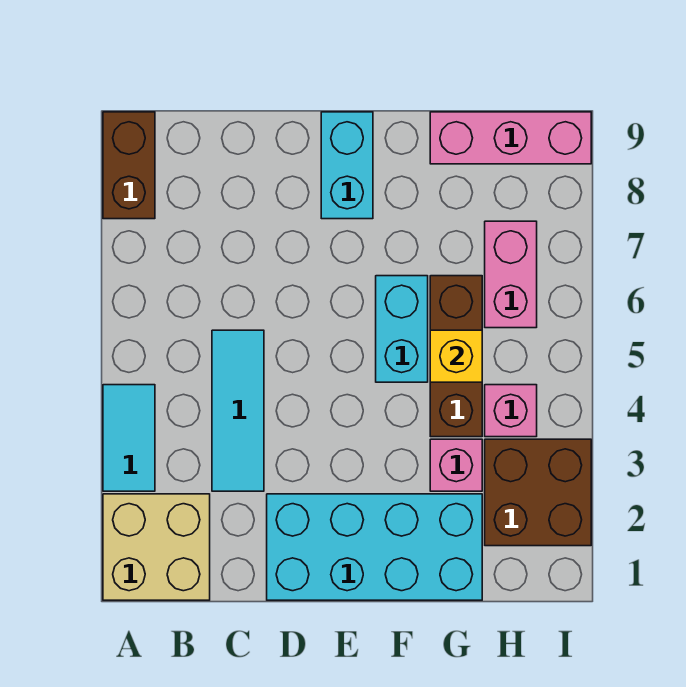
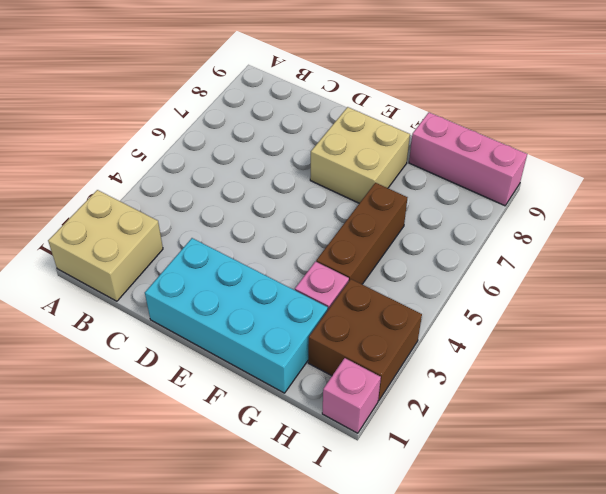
tan 2x2 brick [310,107,410,203] -> cyan 1x2 brick [321,112,373,219]
pink 1x1 brick [322,358,381,433] -> pink 1x1 brick moved to [485,385,537,437]
none -> cyan 1x2 tile [103,385,155,491]
none -> brown 1x2 brick [103,112,155,219]
none -> cyan 1x3 tile [212,330,264,491]

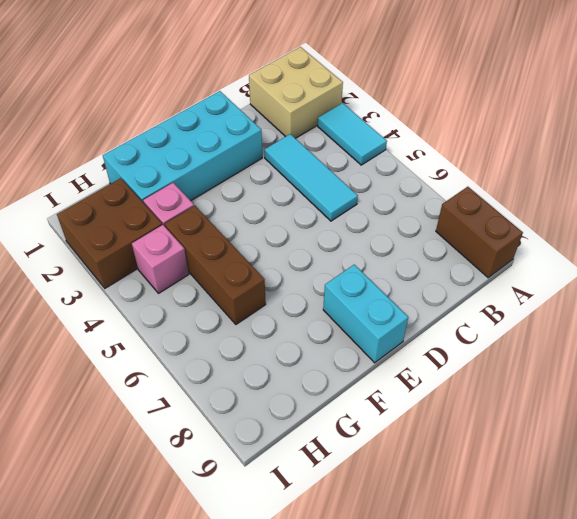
none -> cyan 1x2 brick [376,276,428,382]
none -> pink 1x3 brick [430,112,591,164]
none -> pink 1x2 brick [485,221,537,328]

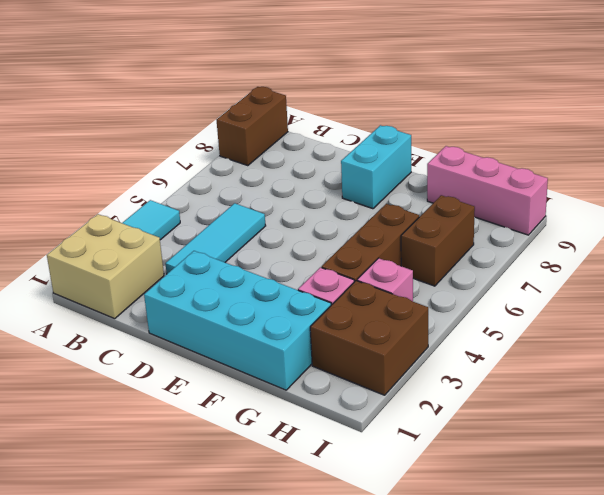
brown 1x2 brick [401,195,475,286] -> pink 1x2 brick [485,221,537,328]
none -> cyan 1x2 brick [376,276,428,382]
none -> yellow 1x1 brick [430,330,482,382]

